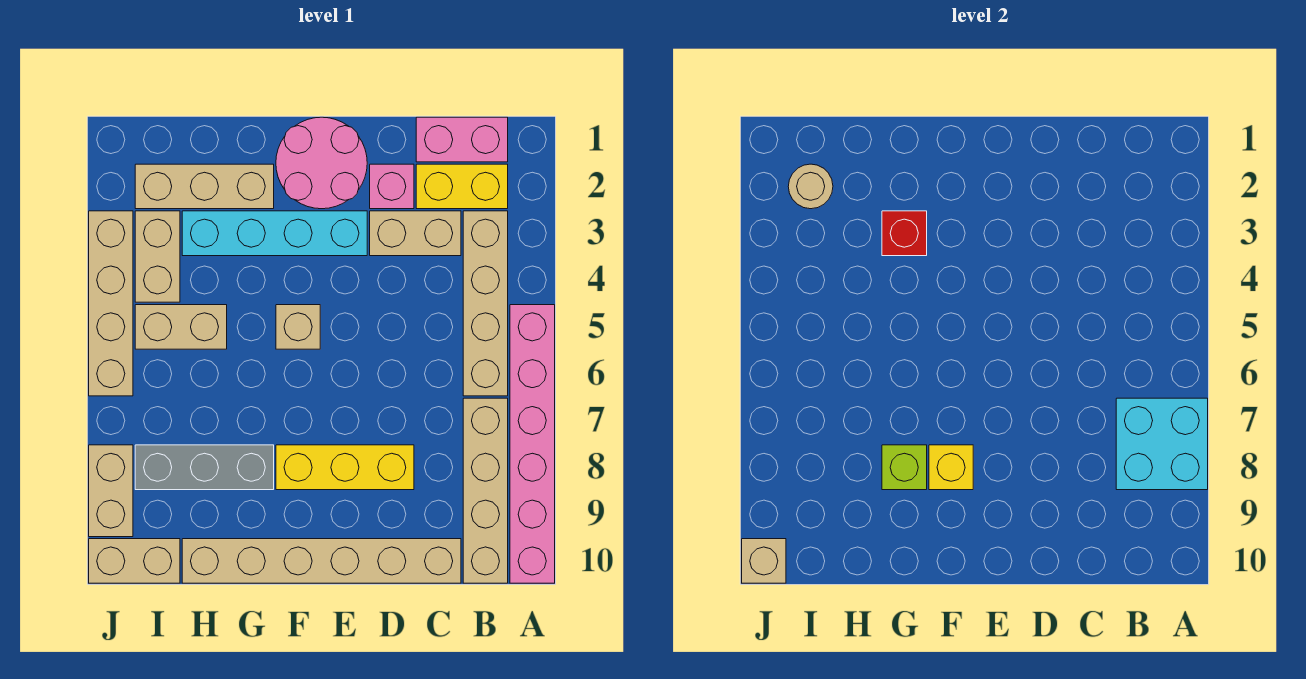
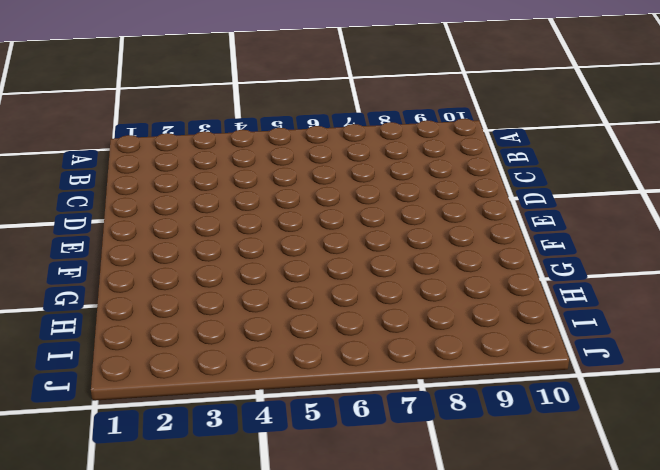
none -> pink 1x6 brick [510,305,555,583]
none -> pink 1x2 brick [416,117,508,162]
none -> yellow 1x2 brick [416,164,508,209]

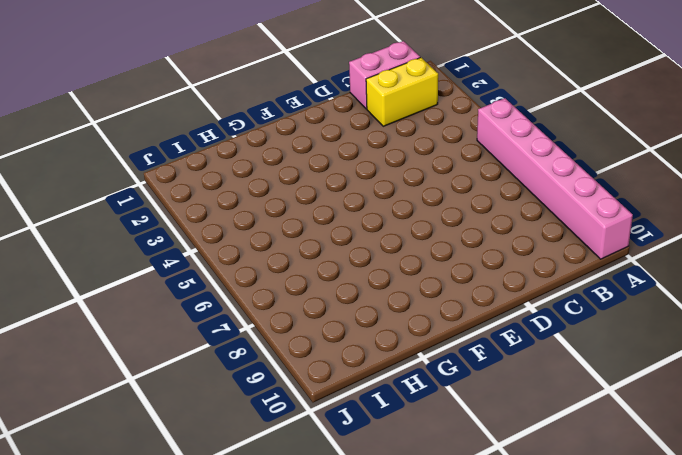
none -> tan 1x4 brick [463,211,508,396]
none -> tan 1x4 brick [463,398,508,583]
none -> tan 1x2 brick [370,211,461,256]

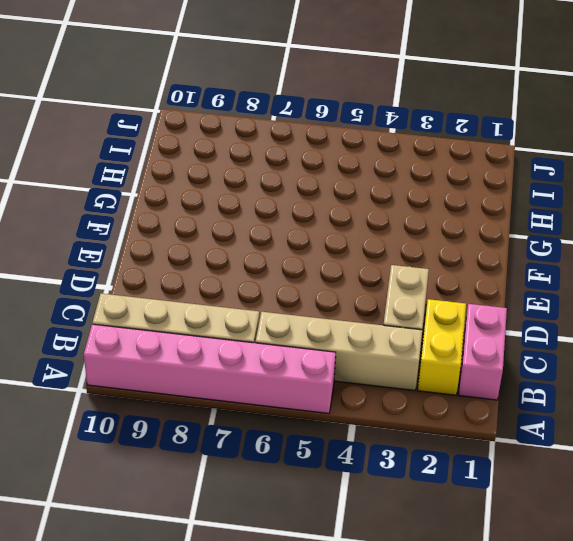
none -> tan 1x6 brick [182,539,461,583]
none -> pink 1x1 brick [370,164,414,209]
none -> yellow 1x3 brick [276,445,414,490]

